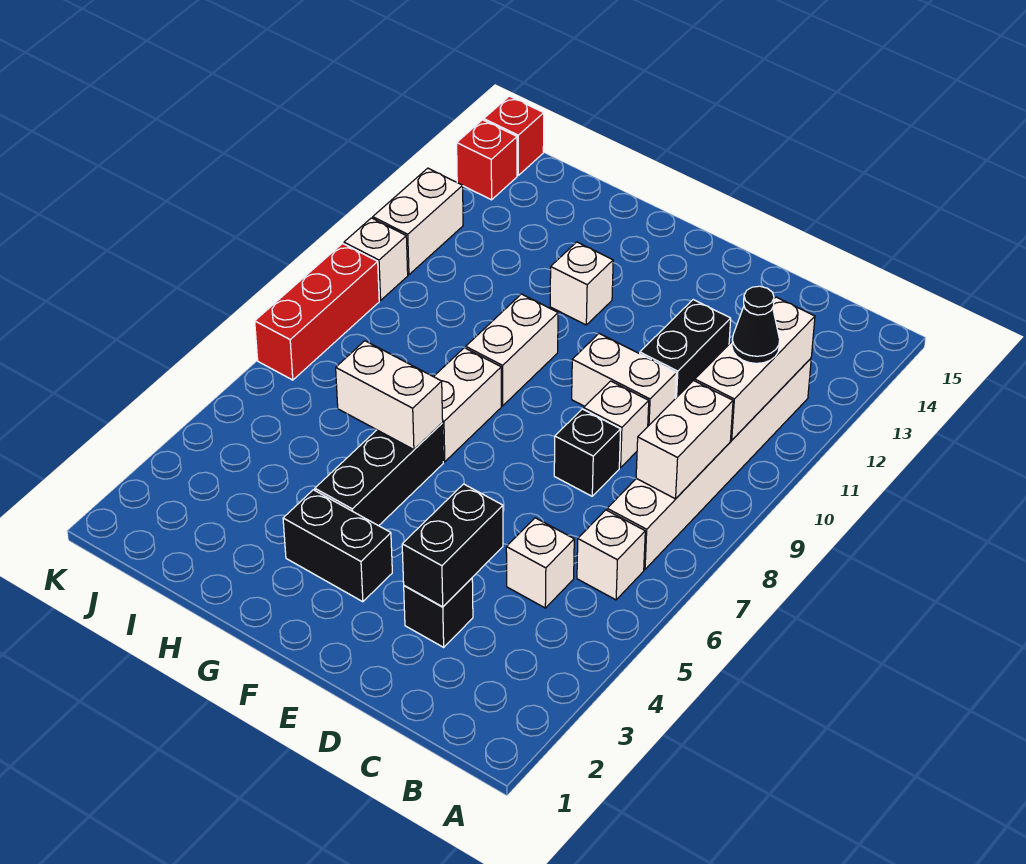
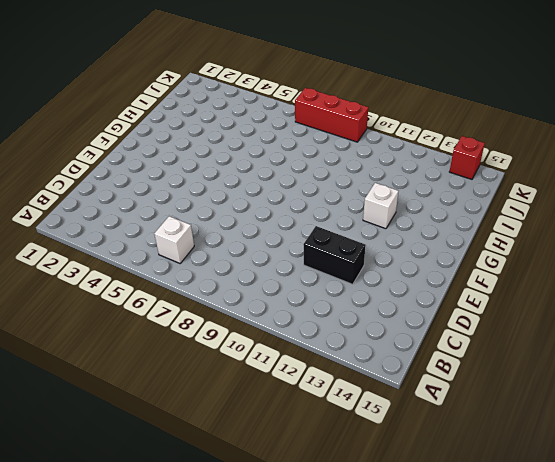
none -> white 1x6 brick [607,359,811,569]
none -> white 1x1 brick [506,518,574,608]
none -> black 1x1 brick [404,578,473,647]

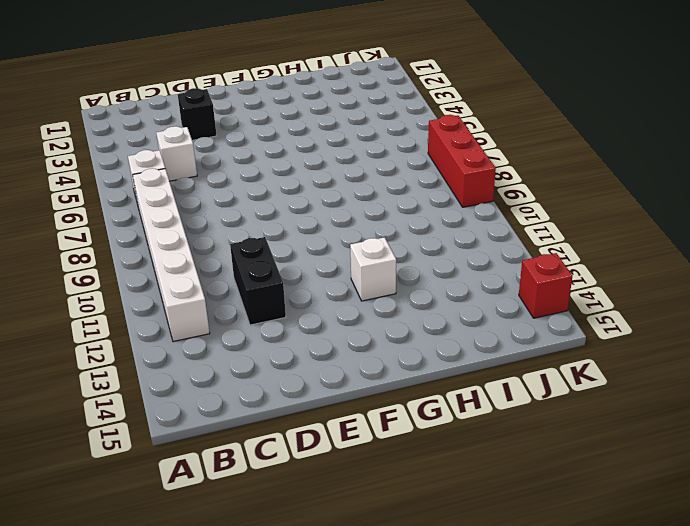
none -> black 1x1 brick [554,409,621,496]
none -> white 1x1 brick [584,381,649,468]
none -> white 1x2 brick [572,334,676,426]

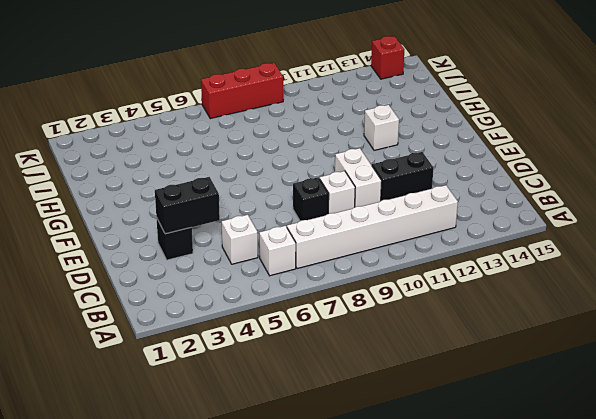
none -> black 1x2 brick [283,490,392,602]
none -> black 1x3 brick [315,423,443,526]
none -> white 1x2 brick [434,348,501,462]

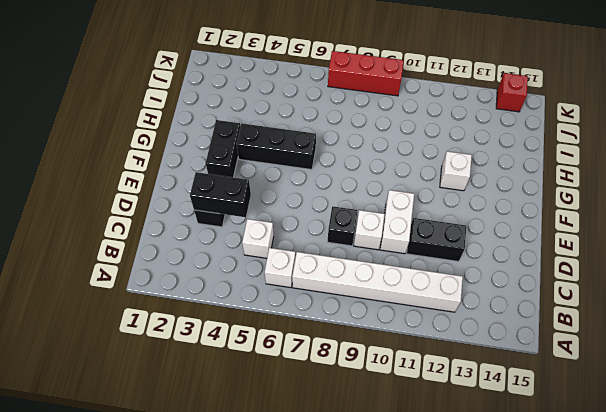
none -> white 1x2 brick [434,348,501,462]
none -> white 1x2 brick [466,294,558,406]
none -> white 1x1 brick [344,218,408,300]

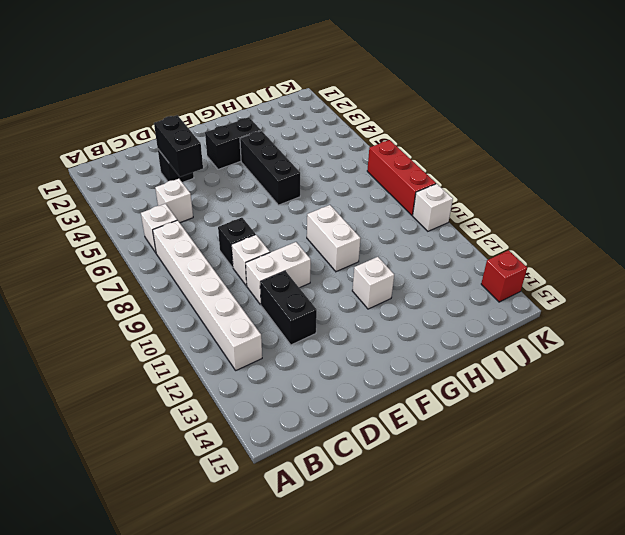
none -> white 1x2 brick [434,348,501,462]
none -> white 1x2 brick [373,168,463,275]
none -> red 1x1 brick [484,96,544,175]

